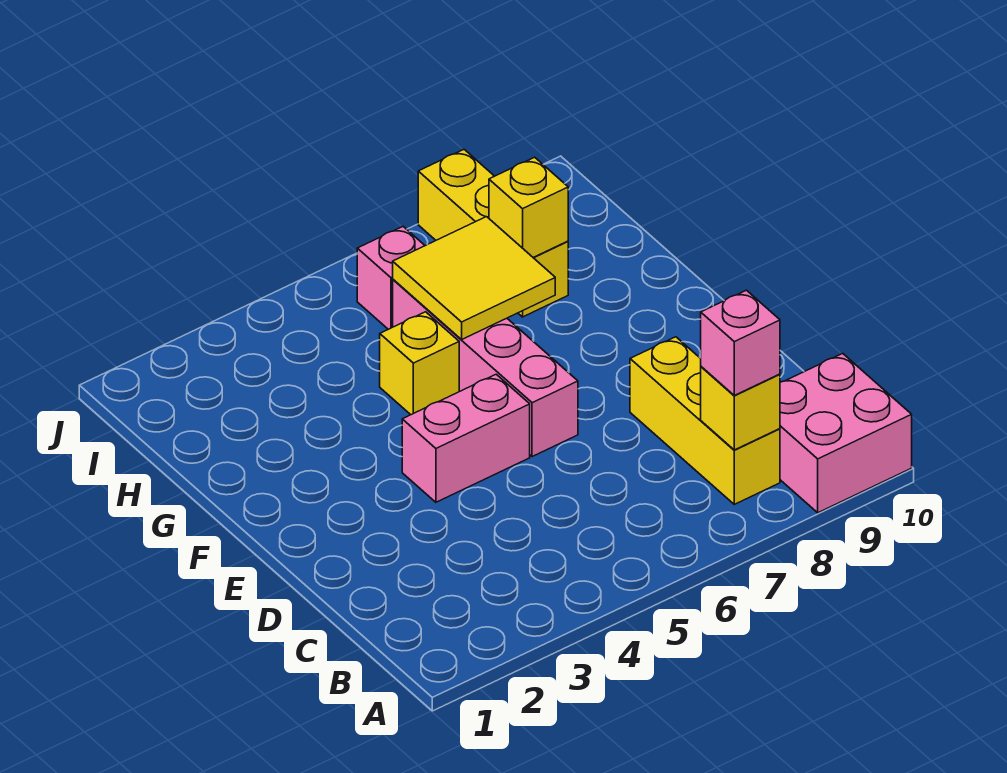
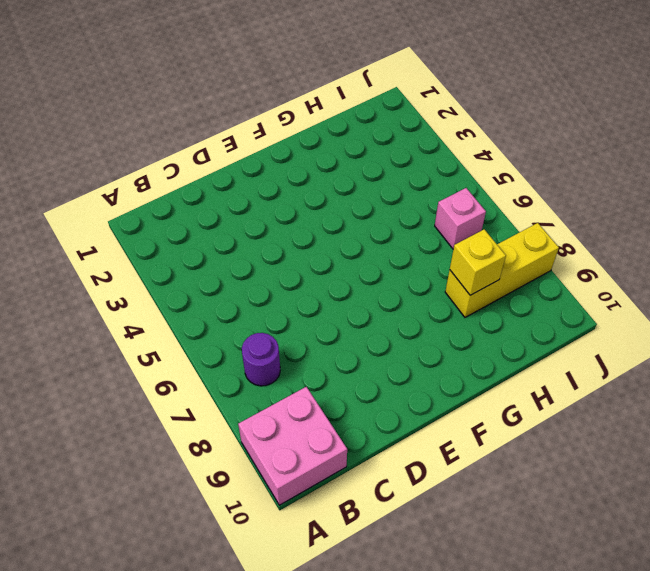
purple 1x1 round brick [242,333,280,386] -> none
none -> yellow 1x3 brick [630,337,780,504]
none -> pink 1x2 brick [402,374,530,502]

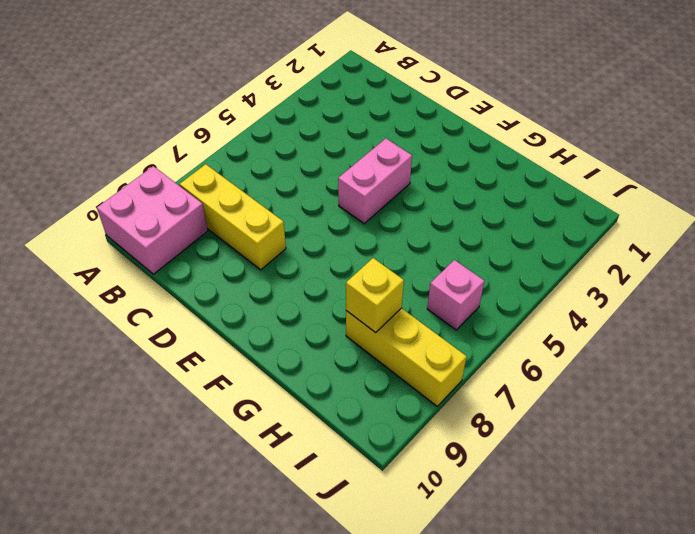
none -> pink 1x4 brick [393,280,578,457]
none -> yellow 1x1 brick [380,312,459,415]

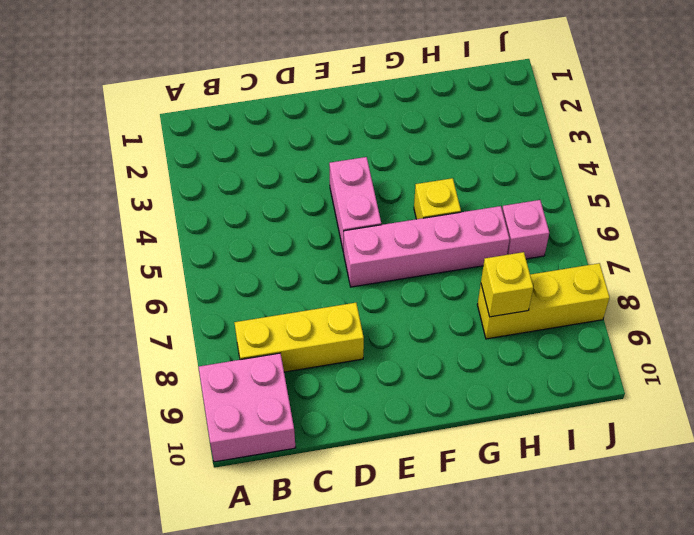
none -> yellow 1x1 brick [701,367,780,450]
none -> yellow 2x2 tile [393,217,555,339]

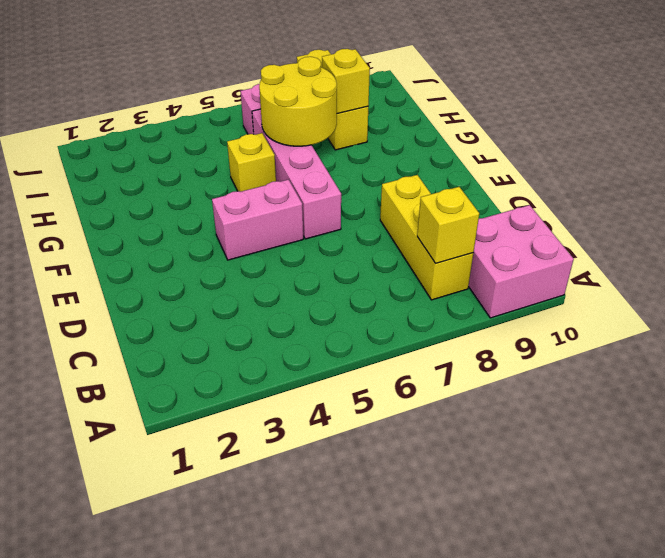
yellow 2x2 round brick [259,57,337,146] -> yellow 2x2 tile [393,217,555,339]
none -> pink 1x1 brick [701,290,780,395]

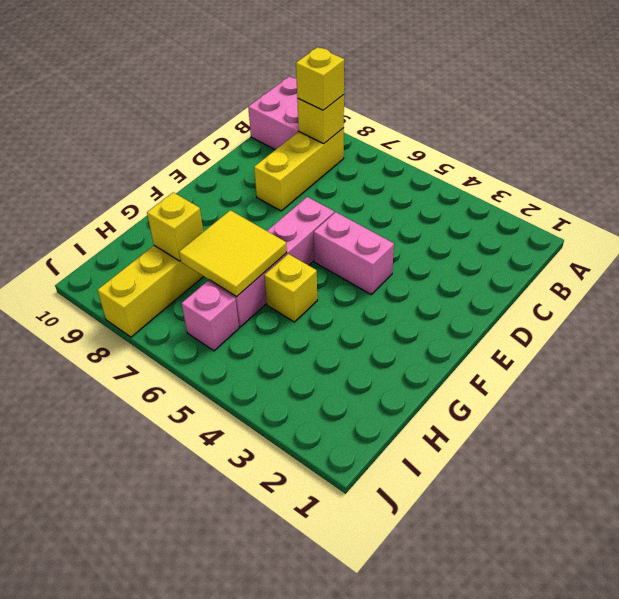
yellow 1x1 brick [296,47,344,110] -> pink 1x1 brick [701,290,780,395]

